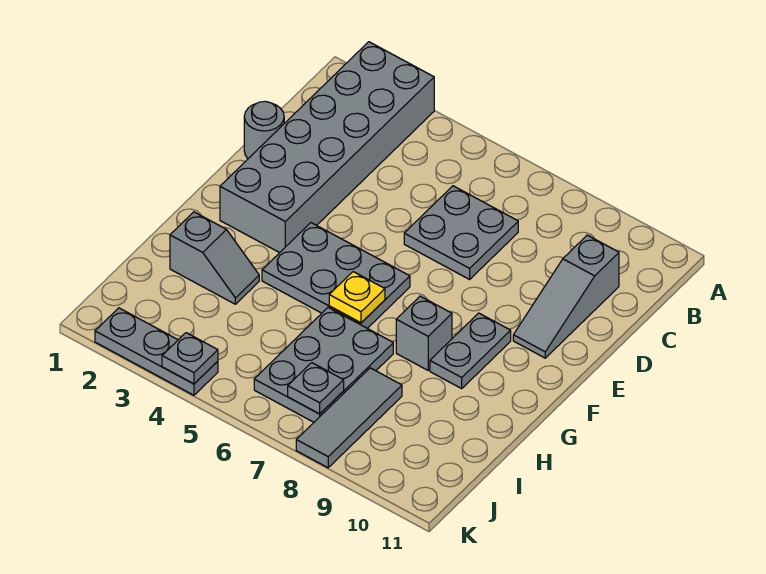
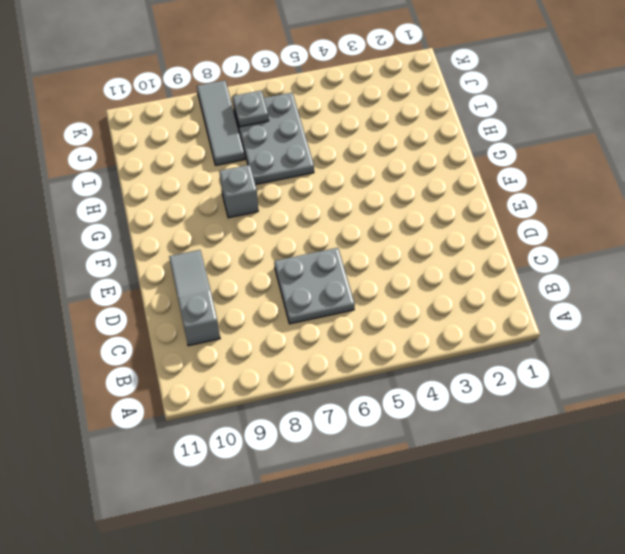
none -> grey 2x6 brick [220,42,434,253]
none -> grey 1x1 round brick [244,101,284,159]
none -> grey 2x3 plate [262,223,410,328]

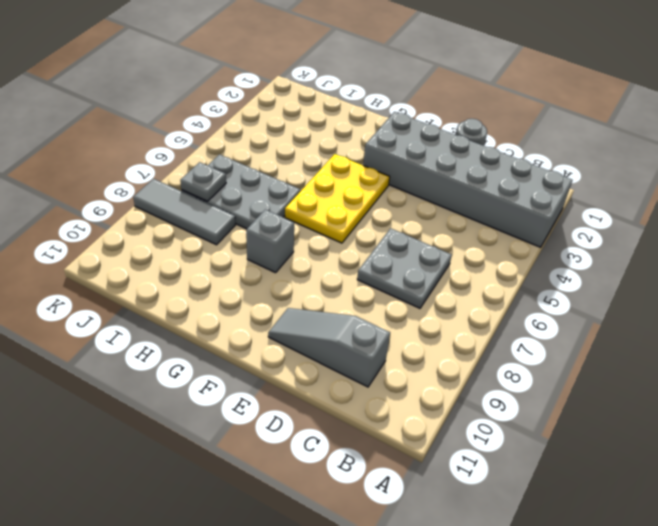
yellow 2x3 plate [285,154,390,243] -> grey 2x3 plate [262,223,410,328]
none -> grey 1x2 plate [430,313,511,388]
none -> grey 1x2 slope [170,212,259,304]
none -> grey 1x3 plate [95,308,218,395]

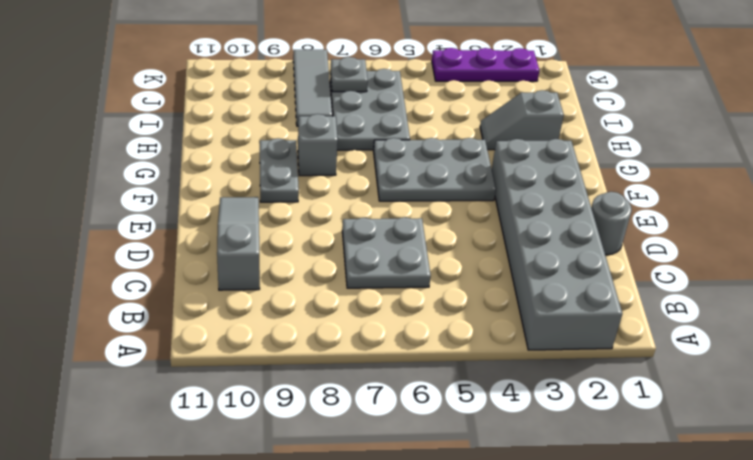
purple 1x3 plate [432,48,539,81] -> grey 1x3 plate [95,308,218,395]
none -> yellow 1x1 plate [329,272,385,323]
none -> grey 1x1 plate [162,333,218,384]

